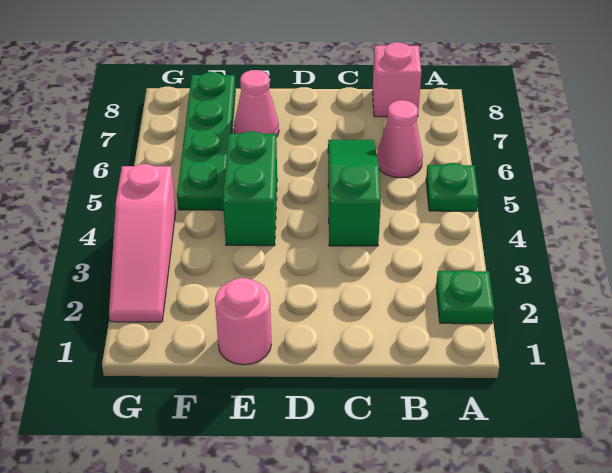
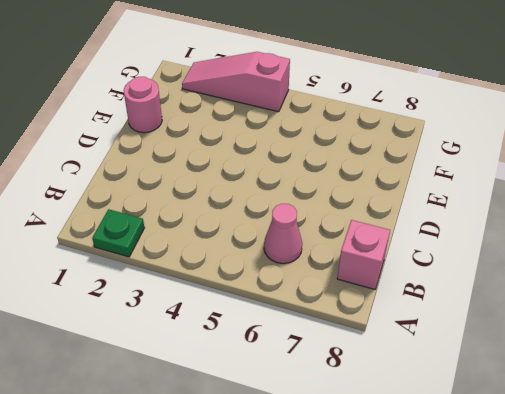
none -> green 1x1 plate [426,163,479,211]
none -> green 1x3 slope [328,140,381,246]

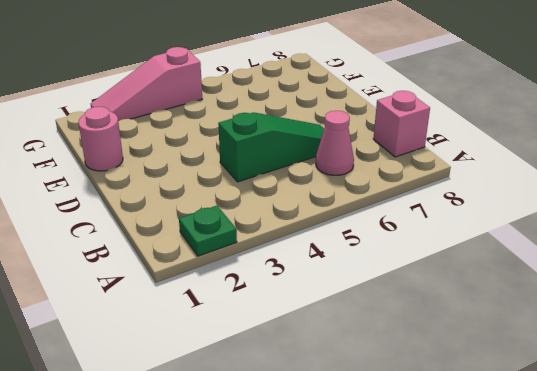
none -> green 1x1 plate [426,163,479,211]
none -> green 1x2 brick [223,131,277,246]

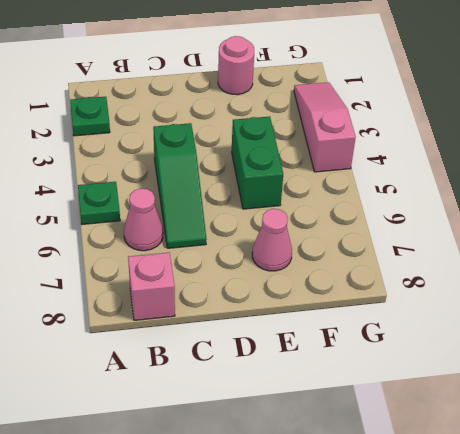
none -> green 1x4 plate [177,72,235,210]

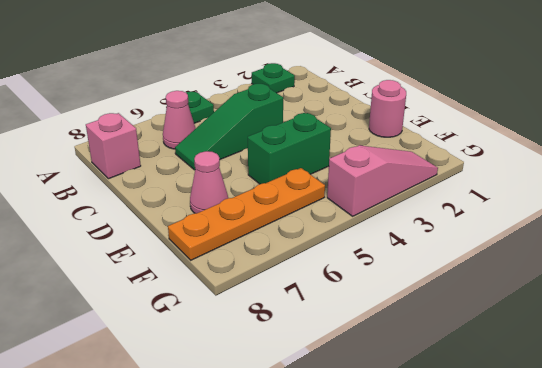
orange 1x4 plate [168,168,325,260] -> green 1x4 plate [177,72,235,210]

